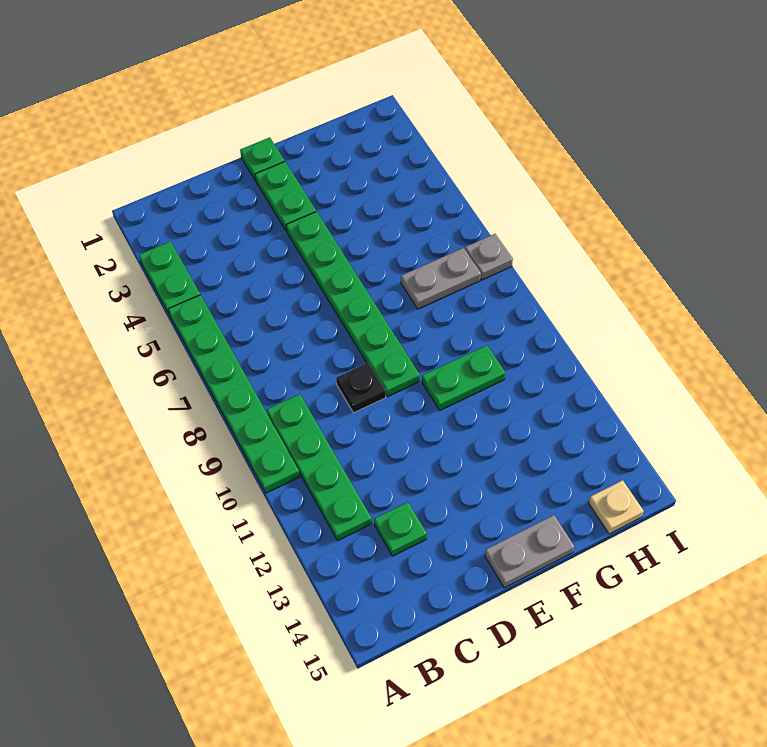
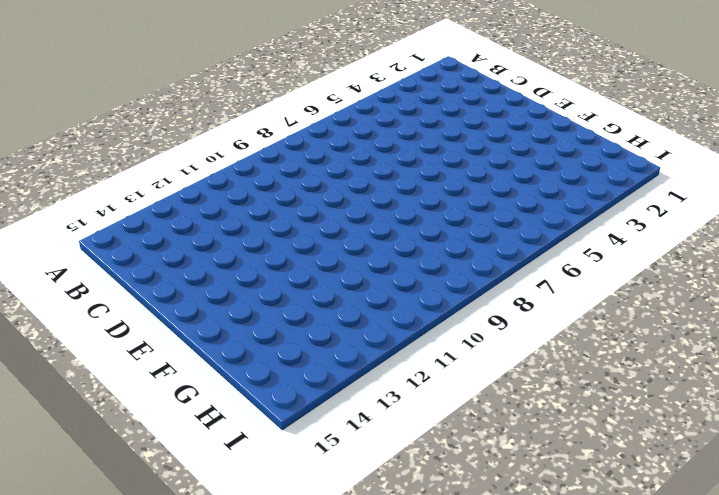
none -> green 1x2 plate [139,241,200,314]
none -> green 1x6 plate [168,295,300,493]
none -> green 1x4 plate [267,394,372,541]

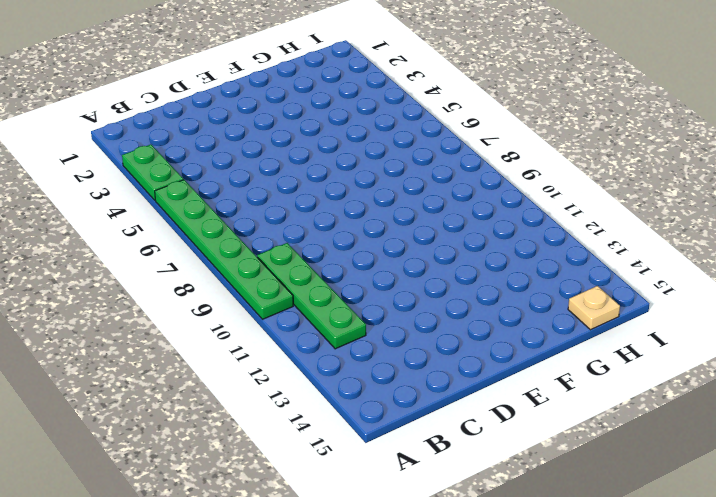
none -> green 1x1 plate [374,502,427,556]
none -> black 1x1 plate [336,363,386,413]
none -> green 1x1 plate [240,137,285,181]

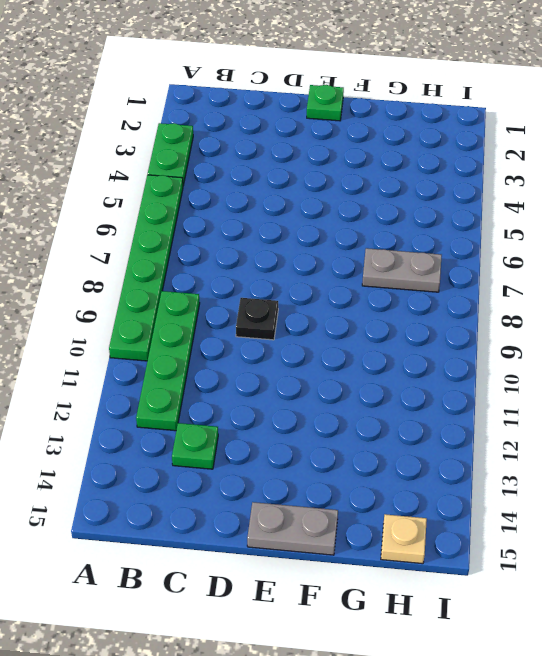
none -> green 1x2 plate [255,162,316,231]
none -> green 1x6 plate [286,212,420,397]
none -> green 1x2 plate [422,345,505,410]

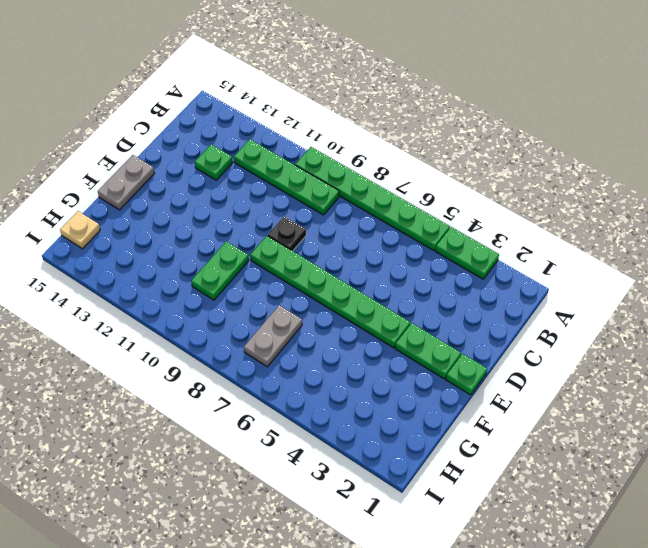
none -> grey 1x1 plate [465,234,513,280]

